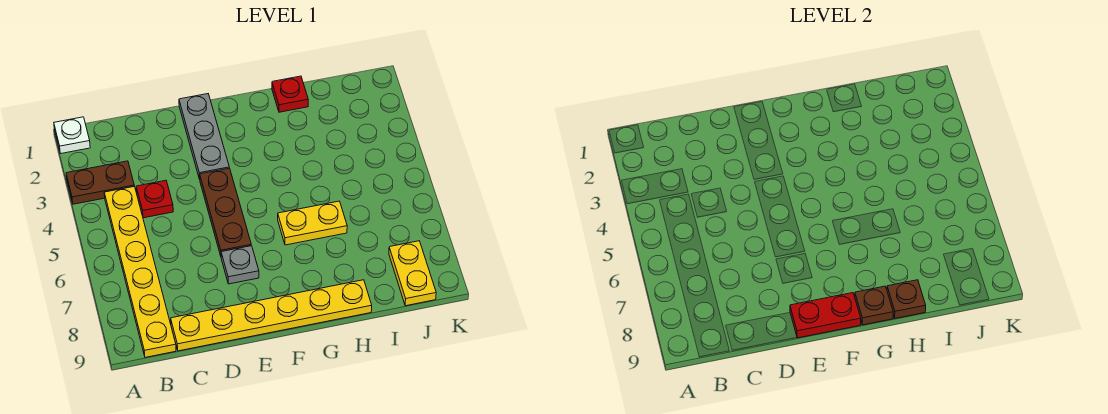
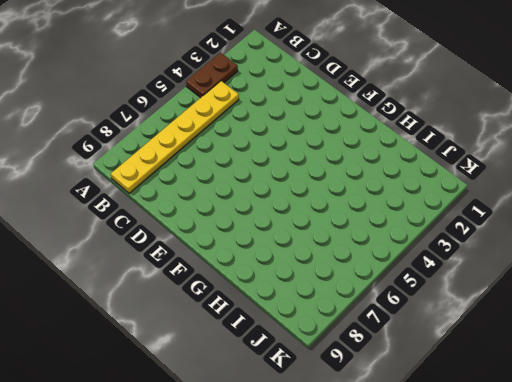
brown 1x2 plate [186,53,238,98] -> brown 1x2 plate turned to [66,161,134,204]
none -> white 1x1 plate [54,117,90,153]
none -> red 1x1 plate [136,180,173,218]
none -> yellow 1x6 plate [171,280,372,351]

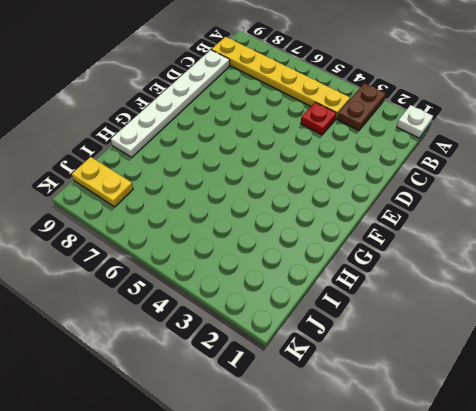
white 1x6 plate [111,50,230,157] -> yellow 1x6 plate [171,280,372,351]
none -> grey 1x3 plate [179,94,229,179]
none -> brown 1x3 plate [200,168,251,256]
none -> grey 1x1 plate [221,246,259,284]

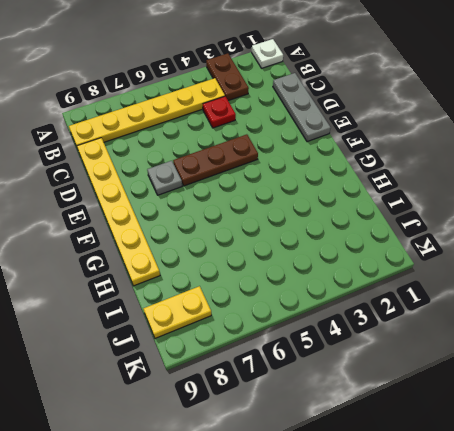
grey 1x3 plate [273,73,331,142] -> grey 1x3 plate turned to [179,94,229,179]
none -> yellow 1x2 plate [278,201,347,245]
none -> red 1x1 plate [272,76,308,112]
none -> red 1x2 plate [790,293,861,338]

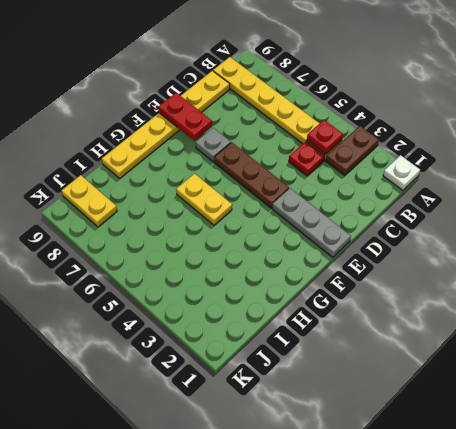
red 1x1 plate [307,120,343,154] -> red 1x1 plate moved to [272,76,308,112]
red 1x2 plate [159,93,212,141] -> red 1x2 plate turned to [790,293,861,338]
yellow 1x2 plate [176,174,232,225] -> yellow 1x2 plate turned to [278,201,347,245]
none -> brown 1x1 plate [855,286,893,325]
none -> brown 1x1 plate [887,280,926,318]

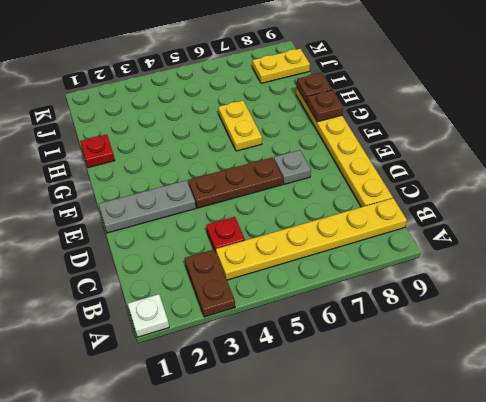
none -> red 1x2 plate [790,293,861,338]

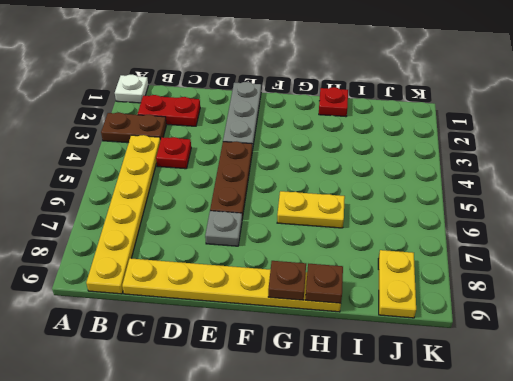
red 1x2 plate [138,95,200,126] -> red 1x2 plate moved to [790,293,861,338]

